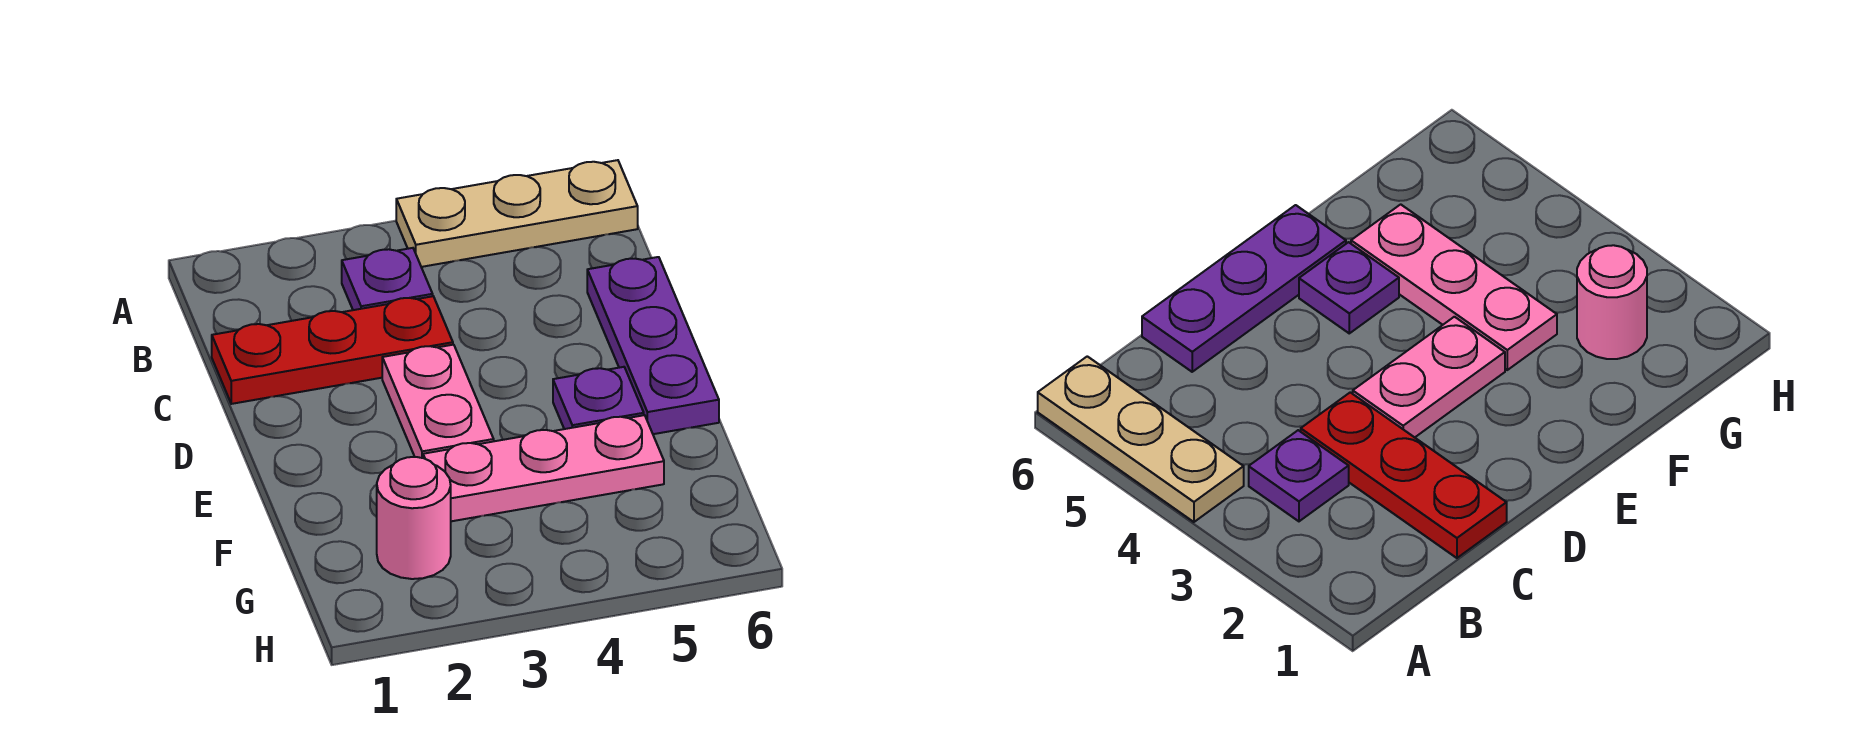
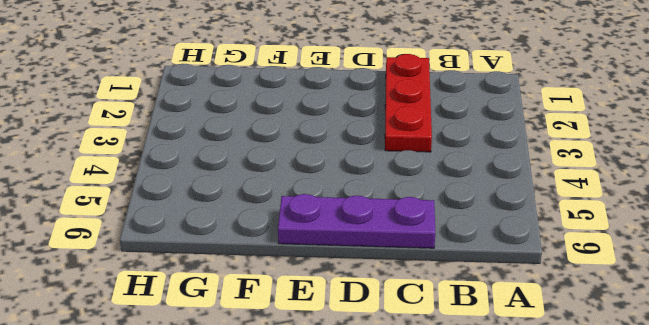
none -> tan 1x3 plate [396,160,638,267]
none -> purple 1x1 plate [342,248,433,310]

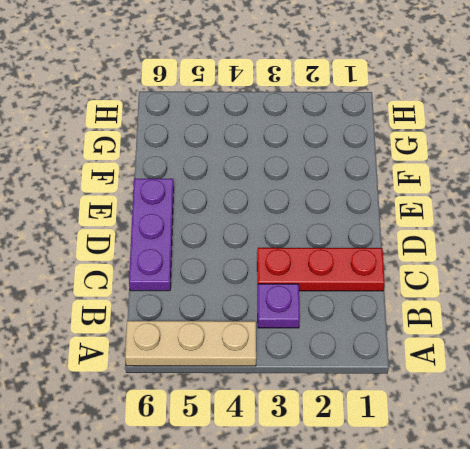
none -> pink 1x2 plate [382,345,494,458]
none -> purple 1x1 plate [553,367,644,429]

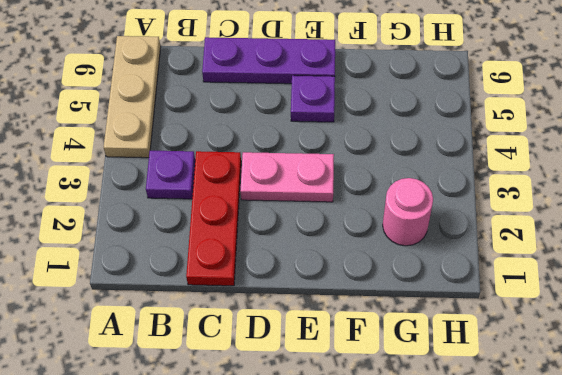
none -> pink 1x3 plate [423,415,664,521]

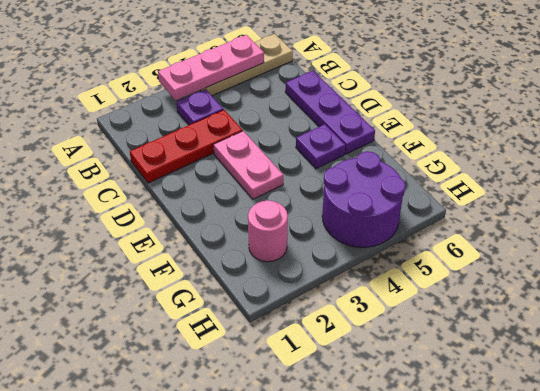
pink 1x3 plate [158,35,264,100] -> pink 1x3 plate moved to [423,415,664,521]
purple 2x2 round brick [322,151,406,247] -> none

